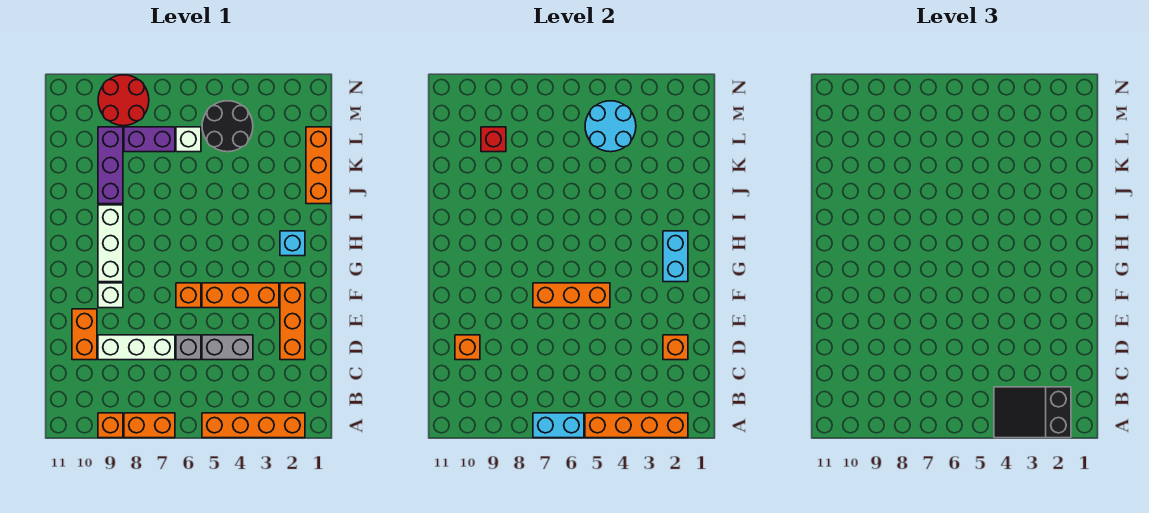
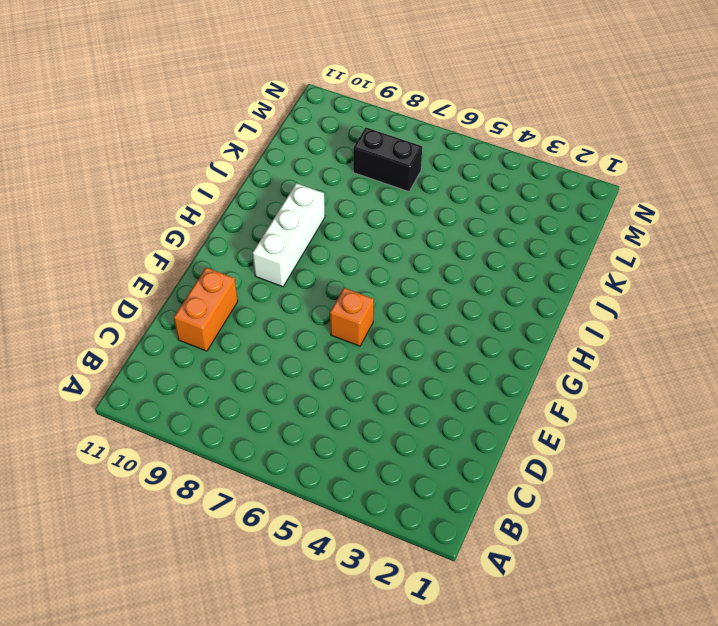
black 1x2 brick [353,127,422,192] -> purple 1x2 brick [124,127,175,152]
none -> orange 1x4 brick [202,413,305,438]
none -> orange 1x2 brick [124,413,175,438]
none -> orange 1x1 brick [98,413,123,438]

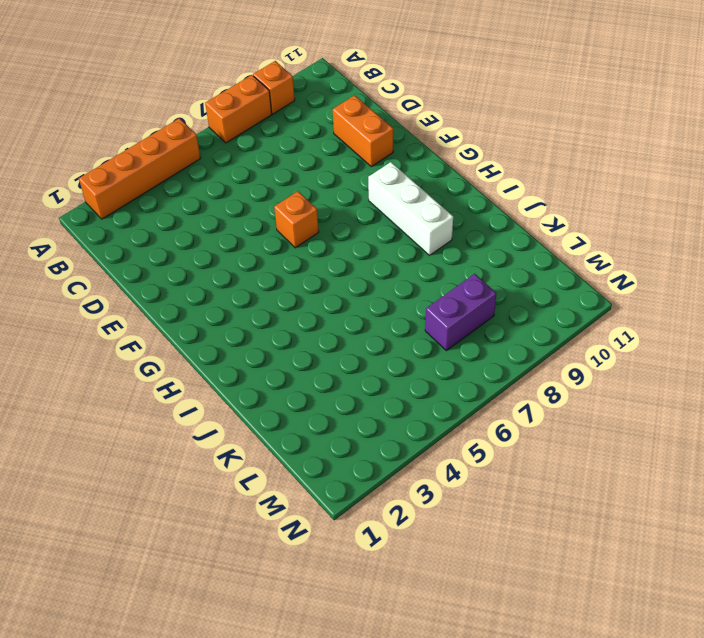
none -> orange 1x3 brick [280,283,305,360]
none -> grey 1x2 brick [202,335,253,360]
none -> grey 1x1 brick [176,335,201,360]

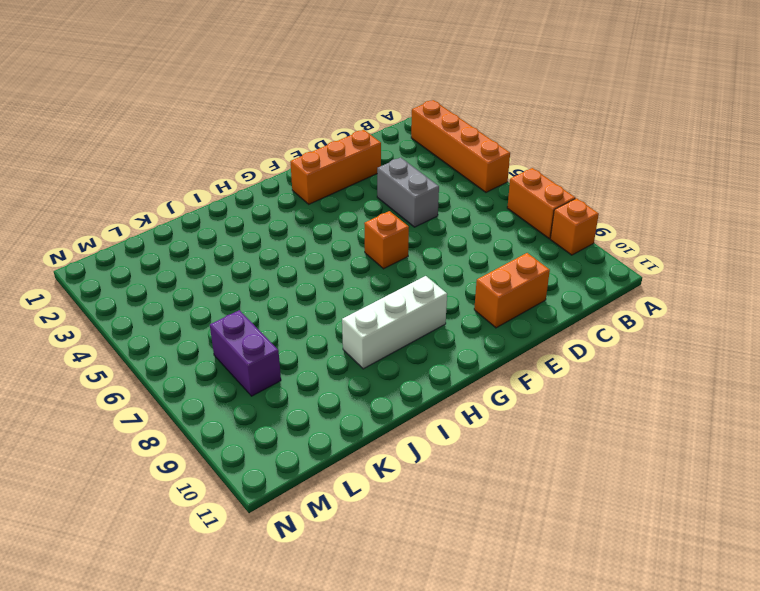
none -> grey 1x1 brick [176,335,201,360]
none -> white 1x3 brick [98,335,175,360]
none -> orange 1x3 brick [202,283,279,308]

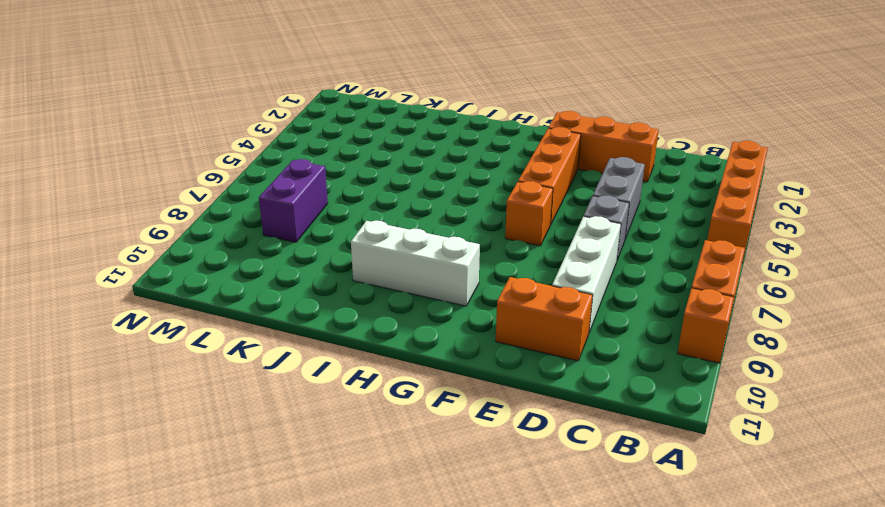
none -> white 1x1 brick [98,283,123,308]
none -> cyan 1x1 brick [280,231,305,256]
none -> orange 1x3 brick [306,127,331,204]

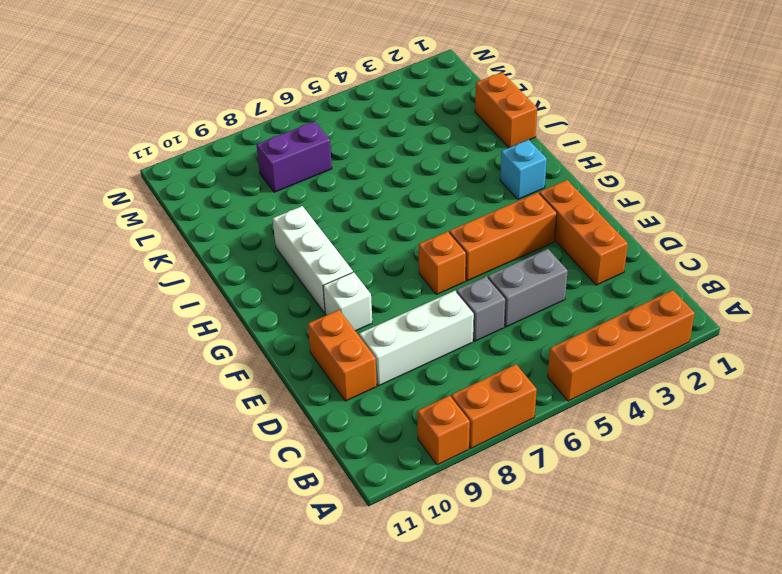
orange 1x2 brick [475,72,537,148] -> orange 1x3 brick [306,127,331,204]
none -> purple 1x3 brick [98,127,123,204]
none -> black 2x2 round brick [202,101,253,152]
none -> white 1x1 brick [176,127,201,152]

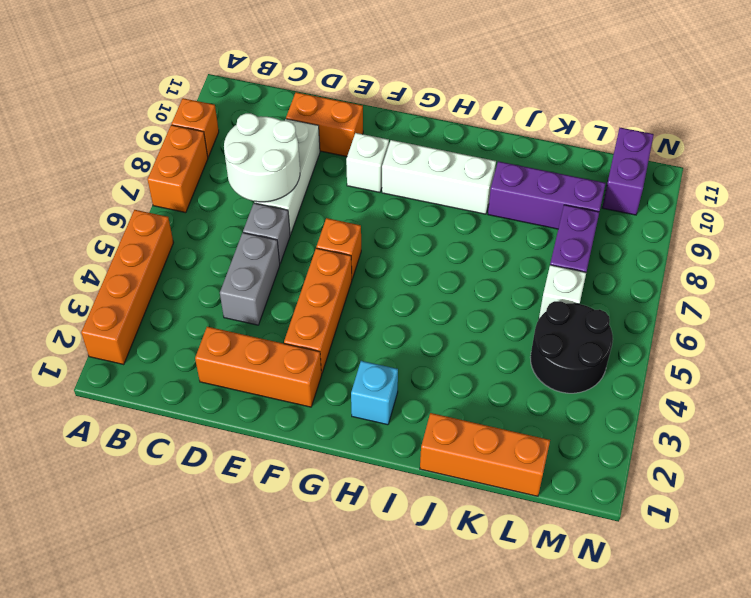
white 2x2 round brick [224,113,300,202] -> none
purple 1x2 brick [602,128,654,215] -> none
none -> red 2x2 round brick [98,75,149,126]
none -> orange 1x4 brick [585,413,688,438]
none -> cyan 1x2 brick [533,413,584,438]

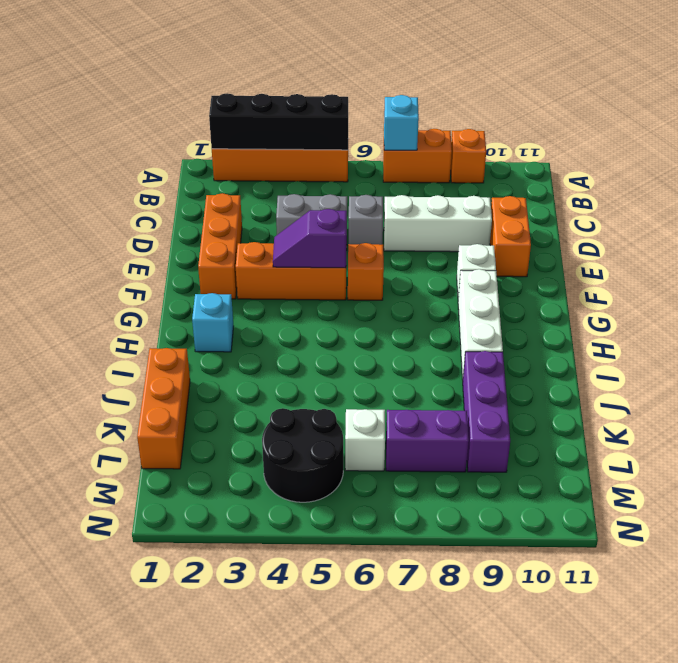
black 1x4 brick [209,93,348,150] -> orange 1x4 brick [585,413,688,438]
cyan 1x1 brick [384,95,419,150] -> cyan 1x2 brick [533,413,584,438]
purple 1x2 slope [273,209,347,268] -> orange 1x3 brick [533,283,610,308]
none -> red 2x2 round brick [98,75,149,126]
none -> orange 1x1 brick [663,335,688,360]
none -> orange 1x1 brick [455,335,480,360]

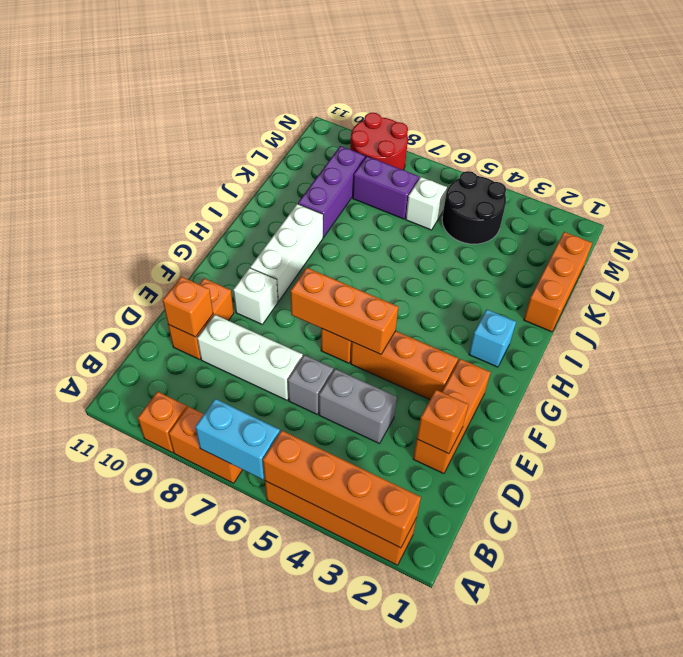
none -> cyan 1x2 brick [663,231,688,282]
none -> cyan 2x2 round brick [585,101,636,152]
none -> red 1x1 brick [481,127,506,152]

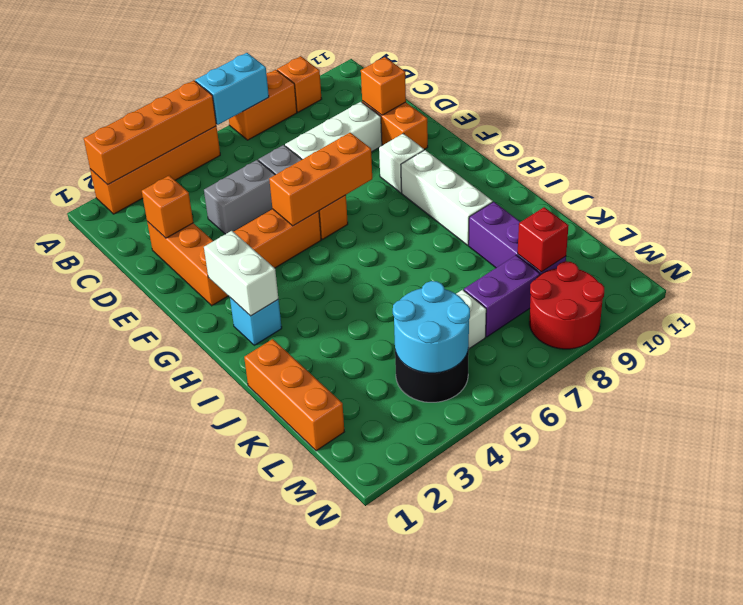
white 1x2 brick [204,231,278,316] -> cyan 1x2 brick [663,231,688,282]
none -> black 2x3 slope [994,387,1071,438]

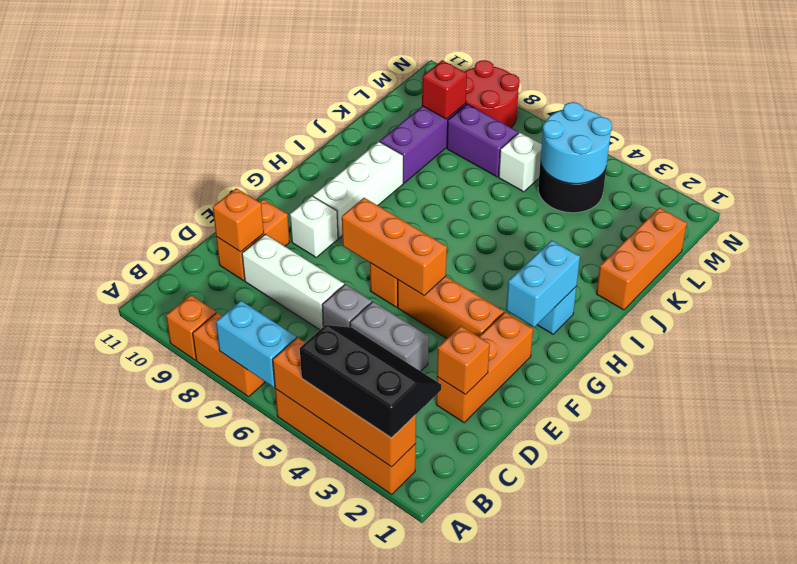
black 2x3 slope [300,325,441,438] -> black 2x3 slope turned to [994,387,1071,438]

